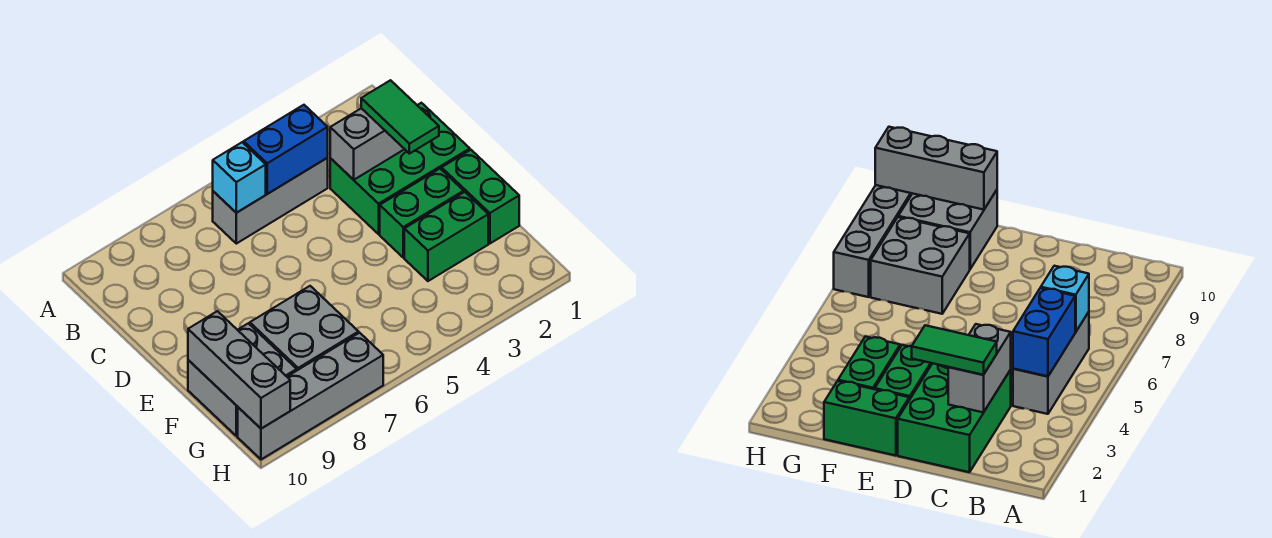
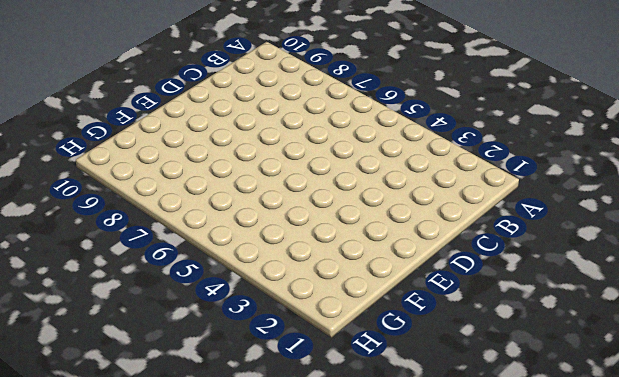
none -> grey 1x3 brick [213,158,328,244]
none -> green 2x3 brick [330,103,470,234]
none -> green 1x2 brick [442,150,519,244]

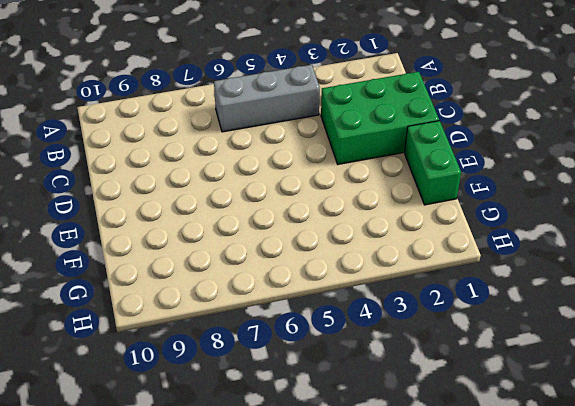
none -> green 1x2 brick [380,169,464,258]
none -> green 1x2 brick [404,192,488,281]
none -> grey 2x2 brick [250,286,359,370]

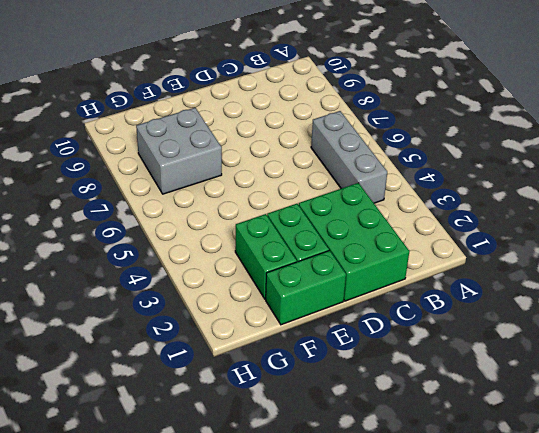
none -> grey 2x2 brick [188,323,297,436]
none -> grey 1x4 brick [238,333,383,459]
none -> blue 1x2 brick [244,105,328,194]

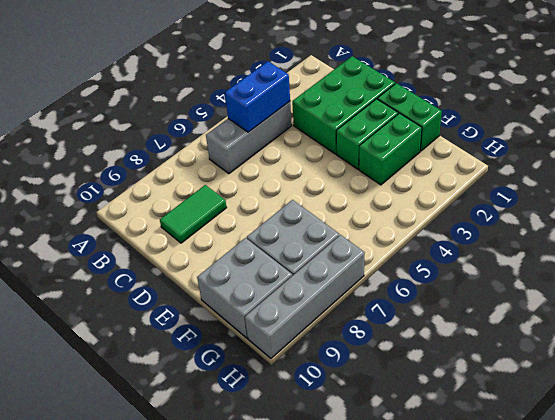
green 1x2 tile [160,185,227,243] -> green 1x2 tile turned to [361,80,439,154]
none -> cyan 1x1 brick [213,142,266,213]
none -> grey 1x2 brick [330,108,404,180]
none -> grey 1x3 brick [188,311,290,429]

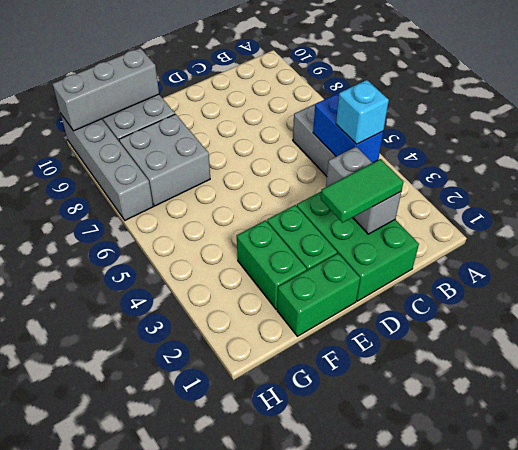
cyan 1x1 brick [336,80,389,144] -> cyan 1x1 brick moved to [213,142,266,213]

